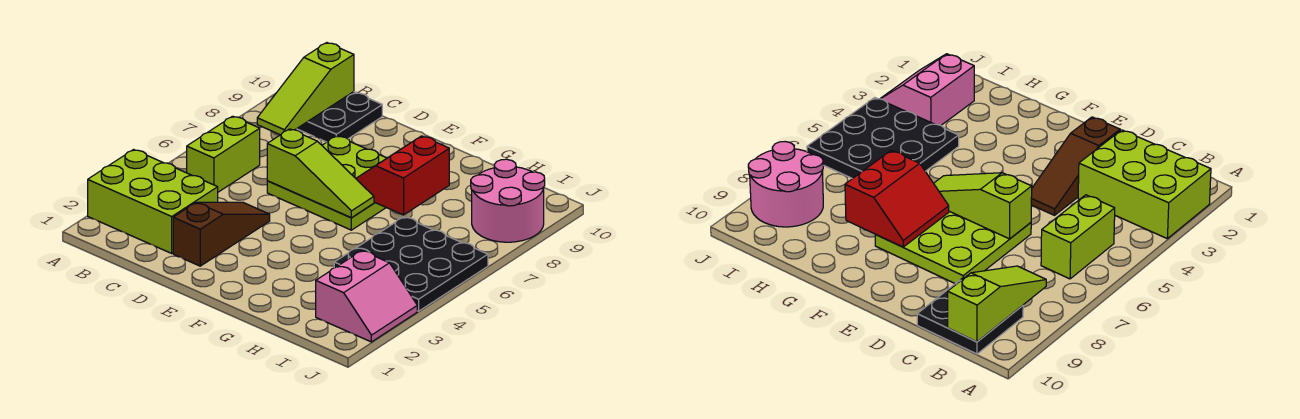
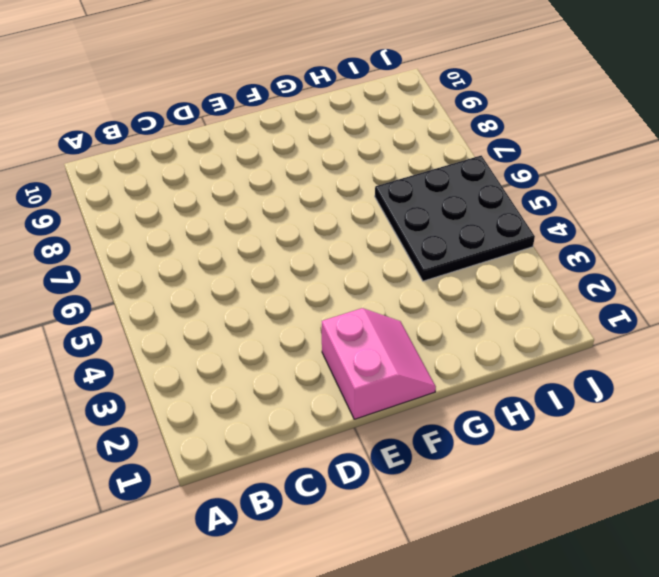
pink 2x2 slope [322,308,436,419] -> pink 2x2 slope moved to [316,251,417,342]
none -> lime 2x3 brick [88,150,218,253]
none -> lime 1x2 brick [187,116,260,192]

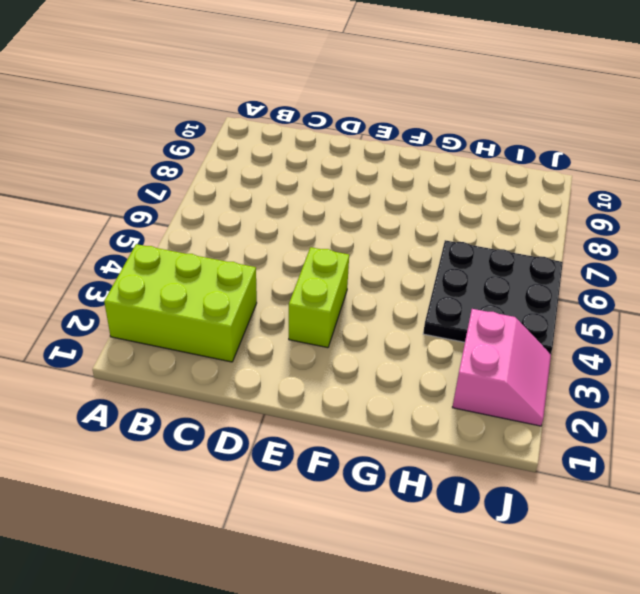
lime 1x2 brick [289,247,349,348] -> lime 1x2 brick moved to [187,116,260,192]
none -> black 2x2 plate [297,92,382,142]
none -> brown 1x3 slope [173,202,270,266]

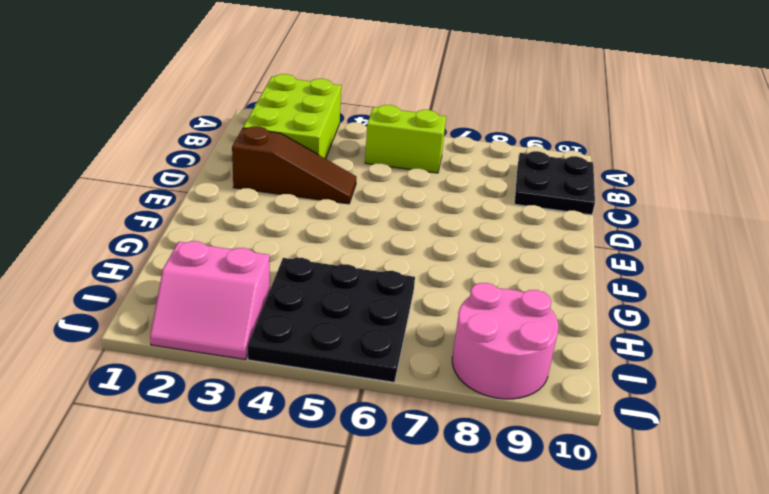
none -> lime 3x3 plate [267,136,387,230]
none -> lime 1x3 slope [257,43,354,135]

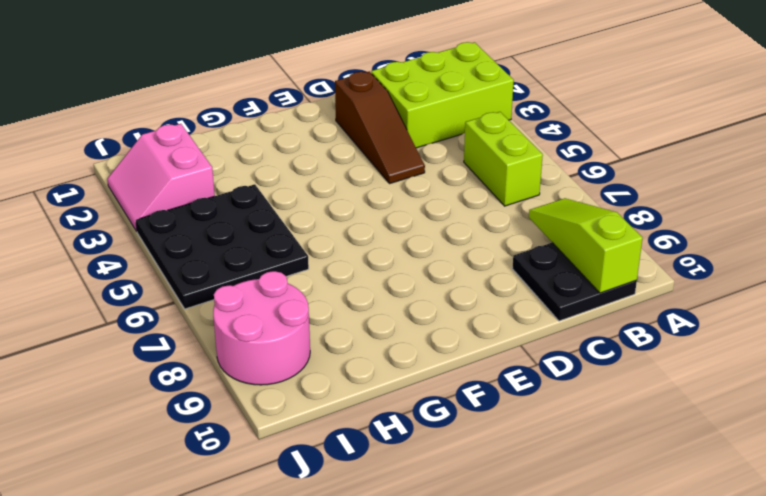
none -> lime 3x3 plate [267,136,387,230]
none -> lime 1x3 slope [267,129,374,218]

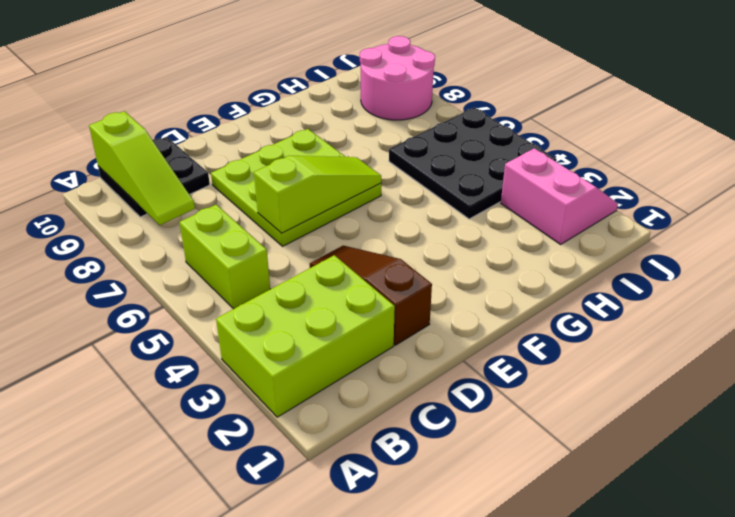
none -> red 2x2 slope [356,136,449,215]

